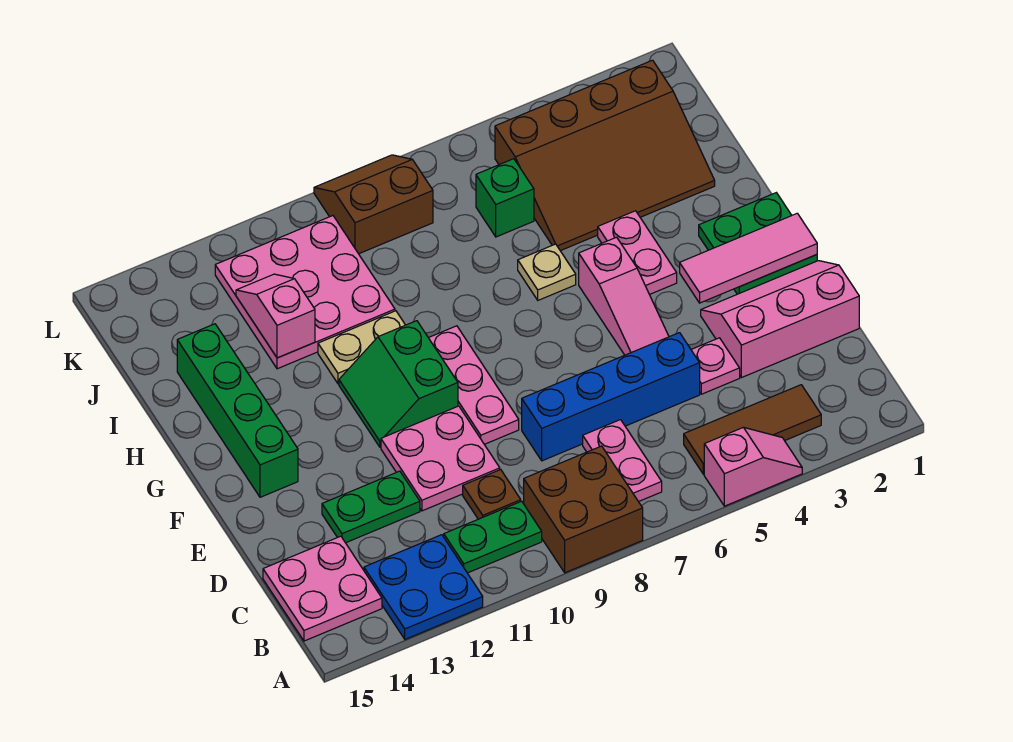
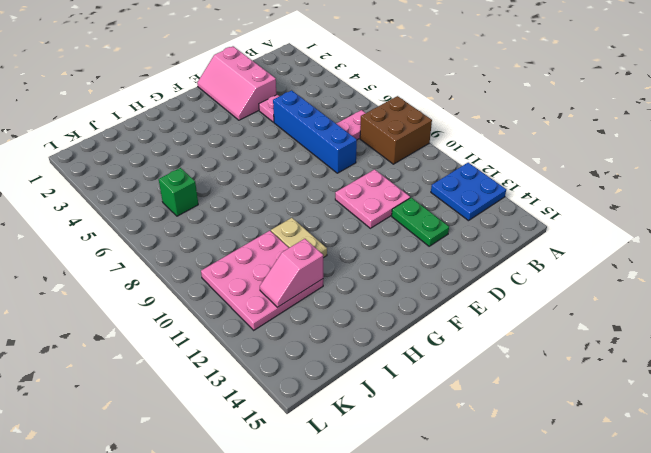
none -> pink 1x2 slope [704,427,802,506]
none -> brown 1x3 tile [684,385,821,474]
none -> green 1x2 plate [444,501,542,573]

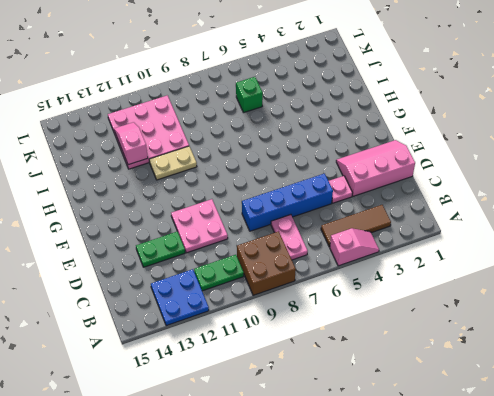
none -> pink 2x2 plate [263,536,382,641]
none -> brown 1x1 plate [463,470,521,519]
none -> pink 1x3 slope [579,237,669,355]

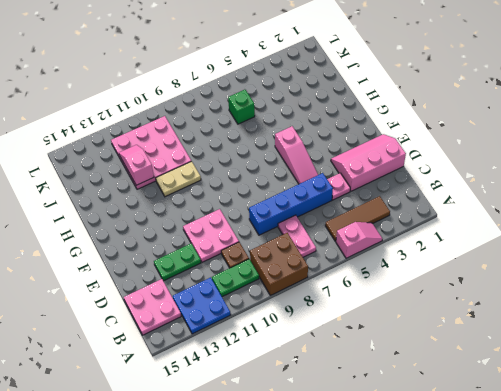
none -> pink 1x3 plate [429,326,519,444]
none -> green 2x2 plate [699,193,817,294]
none -> green 2x2 slope [339,321,458,447]

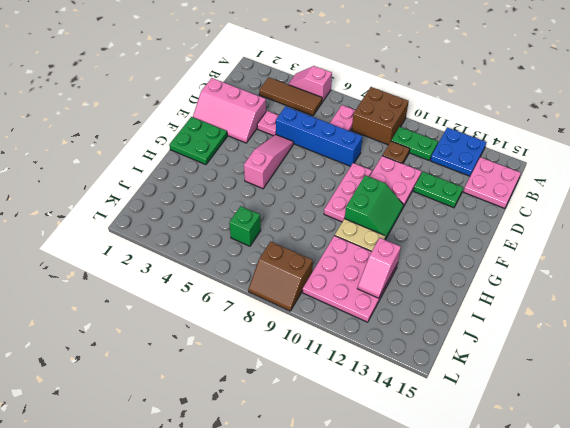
none -> green 1x4 brick [177,324,298,497]
none -> pink 1x2 plate [598,211,677,294]
none -> tan 1x1 plate [518,244,576,300]

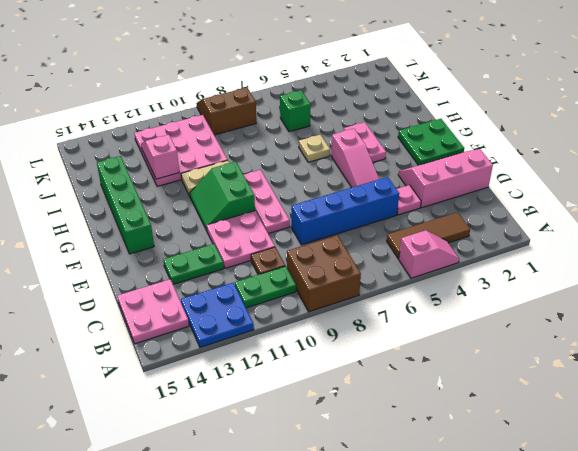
none -> pink 1x2 plate [583,420,662,502]
none -> brown 3x4 slope [495,60,715,251]
none -> pink 1x3 tile [680,213,817,303]

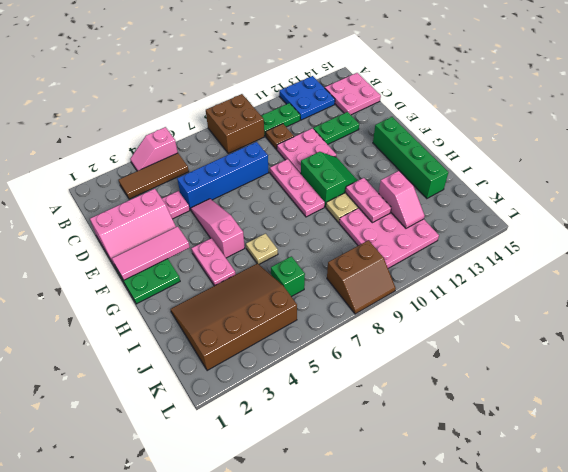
pink 1x2 plate [345,178,391,223] -> pink 1x2 plate moved to [583,420,662,502]

